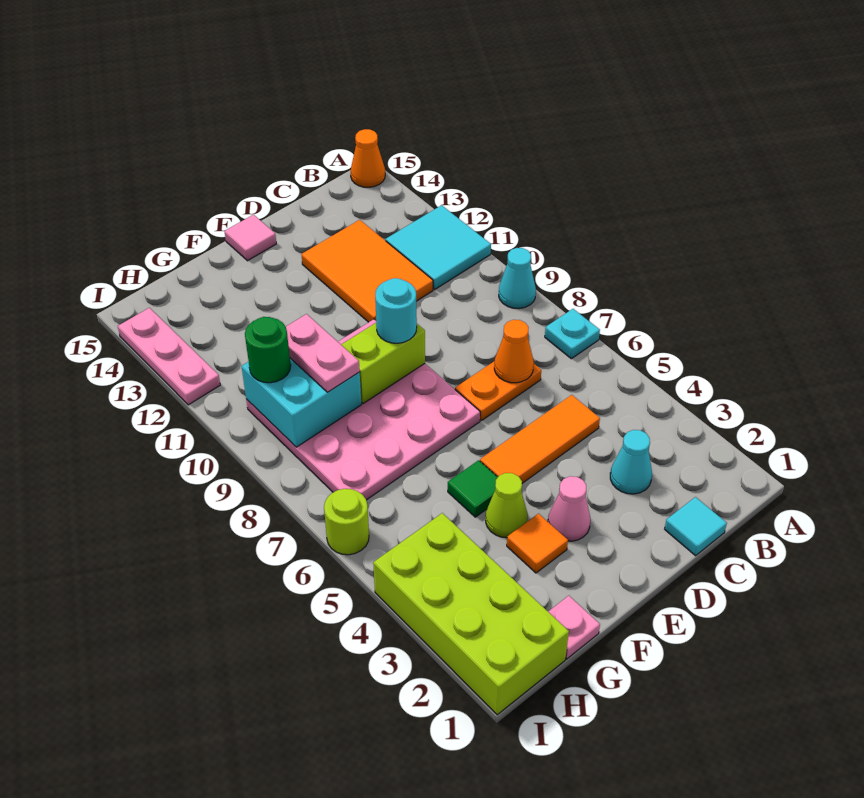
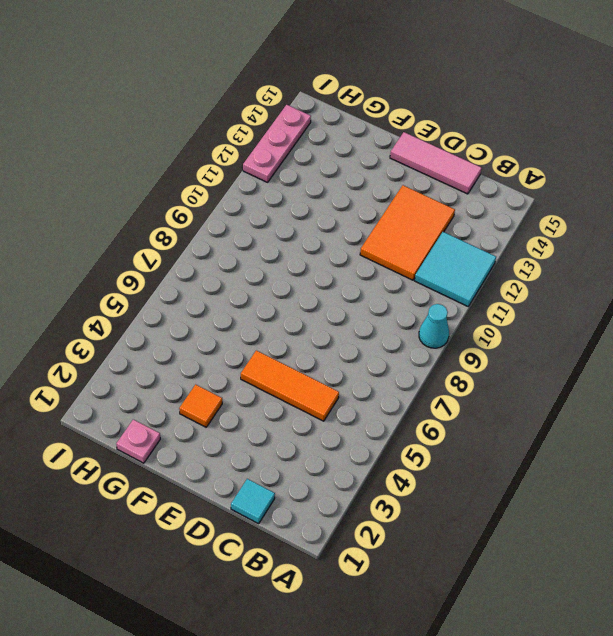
pink 1x3 tile [390,132,482,194] -> pink 1x1 tile [224,215,276,261]
none -> cyan 1x1 plate [545,309,600,359]
none -> orange 1x1 cone [351,129,385,187]
none -> cyan 1x1 cone [610,430,652,494]

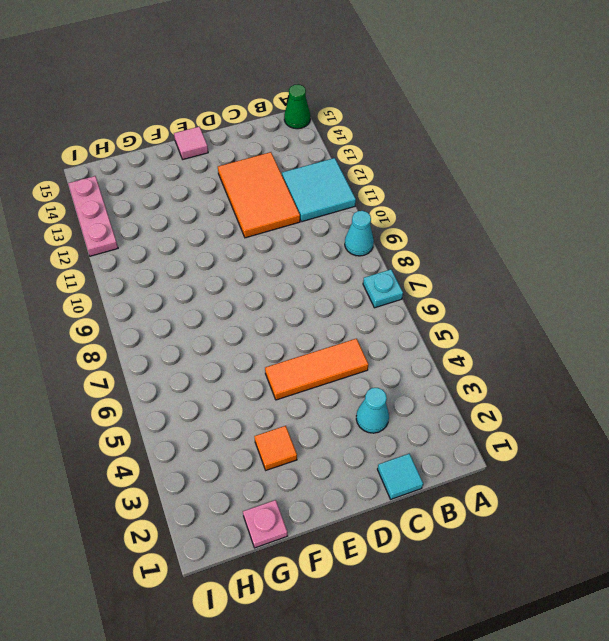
green 1x1 cone [284,84,310,129] -> orange 1x1 cone [351,129,385,187]
none -> orange 1x2 plate [455,361,541,421]
none -> pink 1x1 cone [548,476,590,541]
none -> pink 4x4 plate [246,319,480,500]

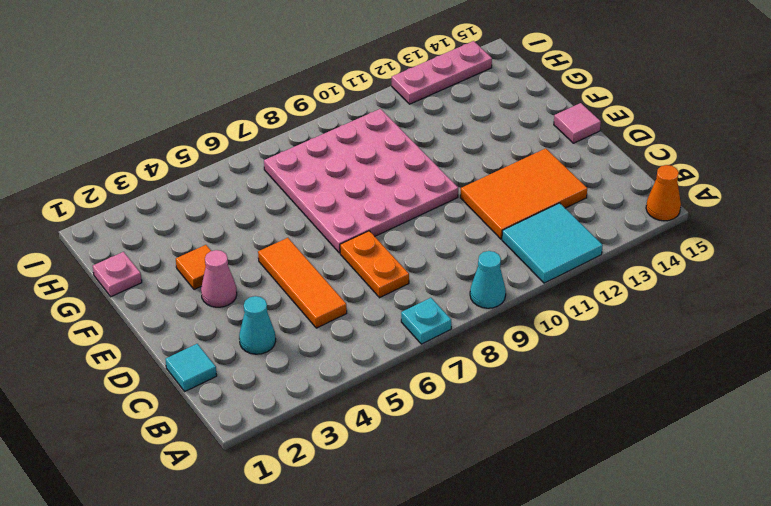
none -> lime 1x1 cone [486,473,528,538]
none -> green 1x1 tile [448,460,498,517]
none -> lime 2x4 brick [373,513,569,715]

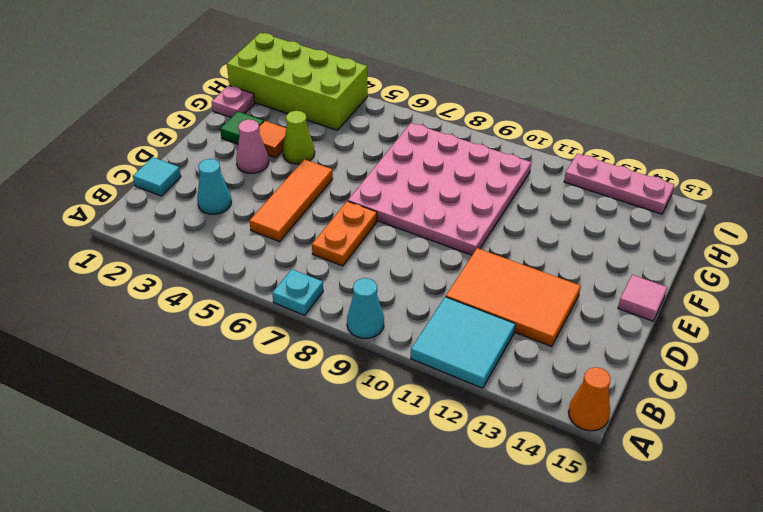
green 1x1 tile [220,111,264,144] -> green 1x1 tile moved to [448,460,498,517]
none -> lime 1x1 round brick [324,489,369,555]
none -> orange 1x1 cone [494,320,534,383]
none -> lime 1x2 brick [341,323,425,404]

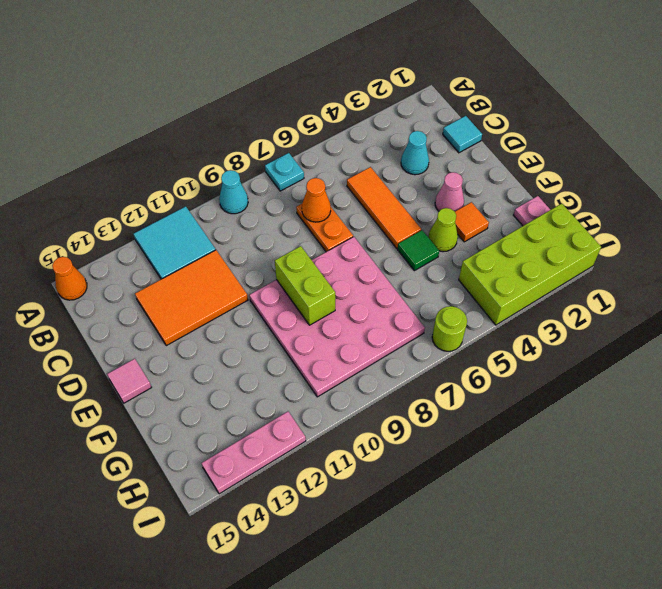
none -> cyan 2x2 brick [241,358,361,447]
none -> cyan 1x1 round brick [375,278,417,343]
none -> pink 1x2 plate [286,314,360,392]

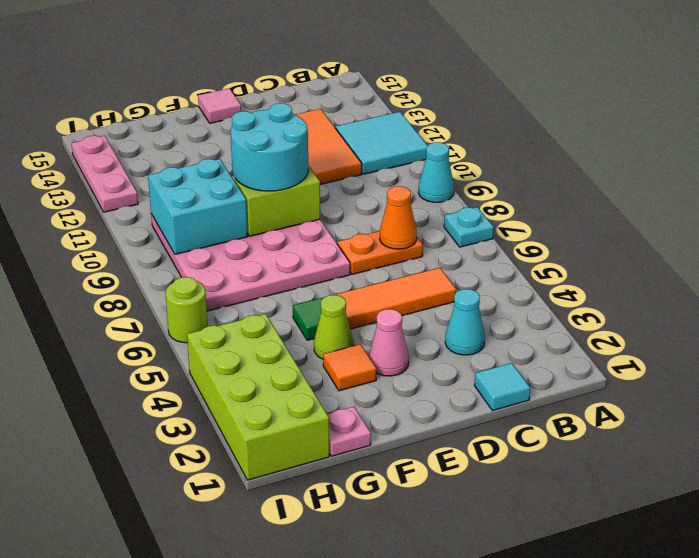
cyan 2x2 round brick [231,103,308,191] -> cyan 1x1 round brick [375,278,417,343]
none -> orange 1x1 cone [351,129,385,187]
none -> pink 1x2 plate [286,314,360,392]
none -> green 1x1 round brick [245,317,291,383]

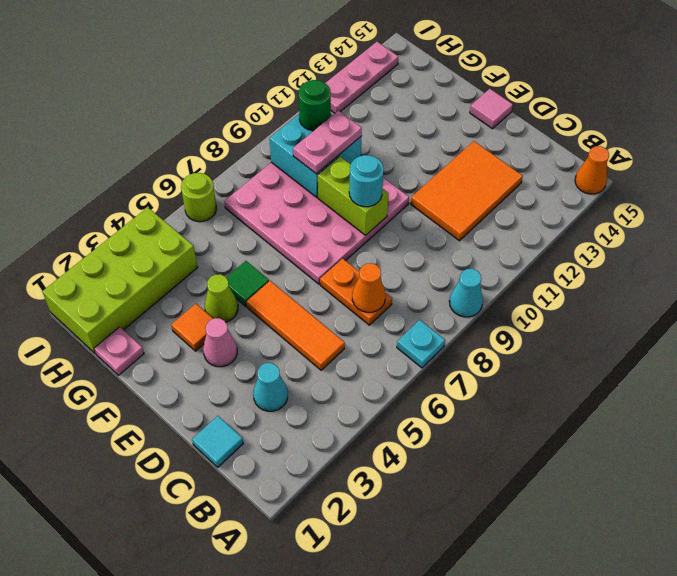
none -> cyan 2x2 tile [385,205,491,290]

